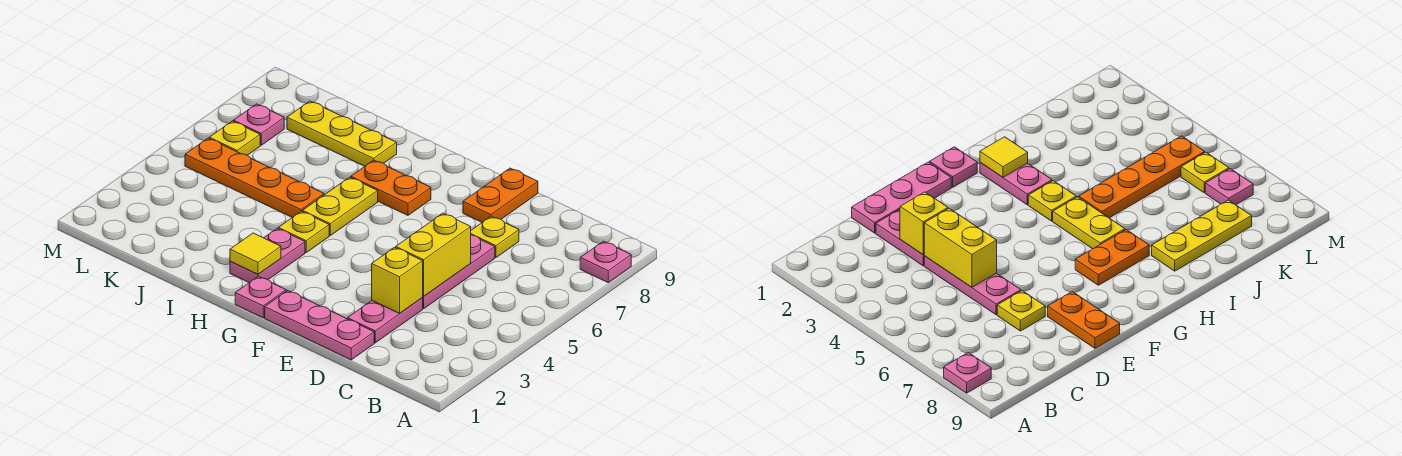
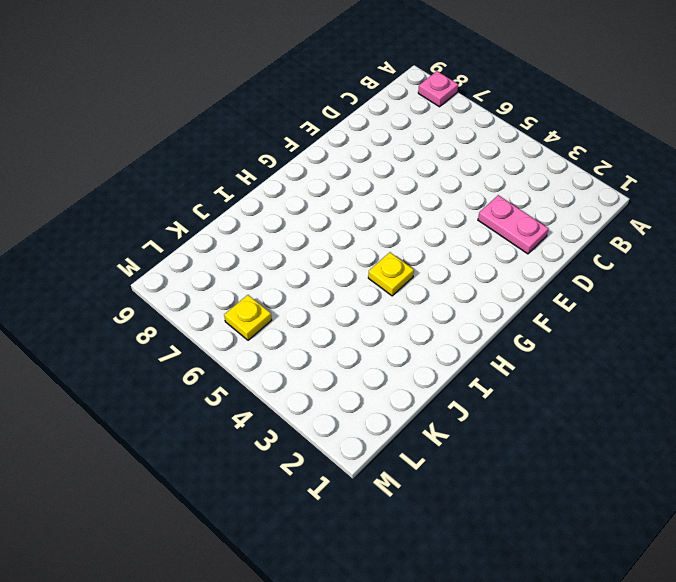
none -> pink 1x3 plate [265,291,374,360]
none -> pink 1x3 plate [422,235,495,309]
none -> yellow 1x1 plate [471,216,519,257]

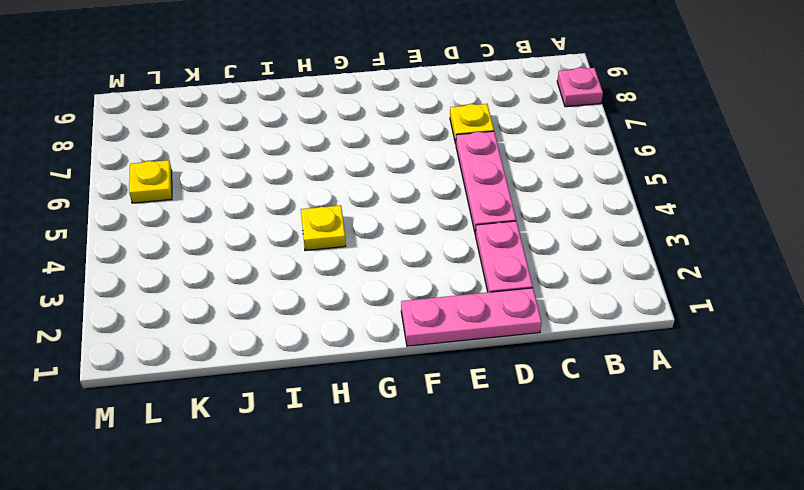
none -> orange 1x2 plate [463,168,538,222]
none -> pink 1x1 plate [235,276,286,318]
none -> orange 1x2 plate [351,160,431,215]

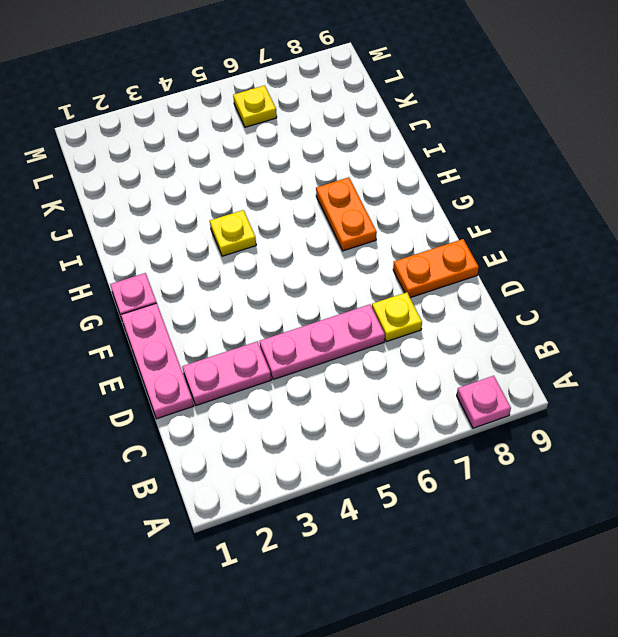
none -> pink 1x2 plate [230,228,305,283]
none -> yellow 1x2 plate [303,177,378,235]
none -> orange 1x4 plate [185,138,324,217]

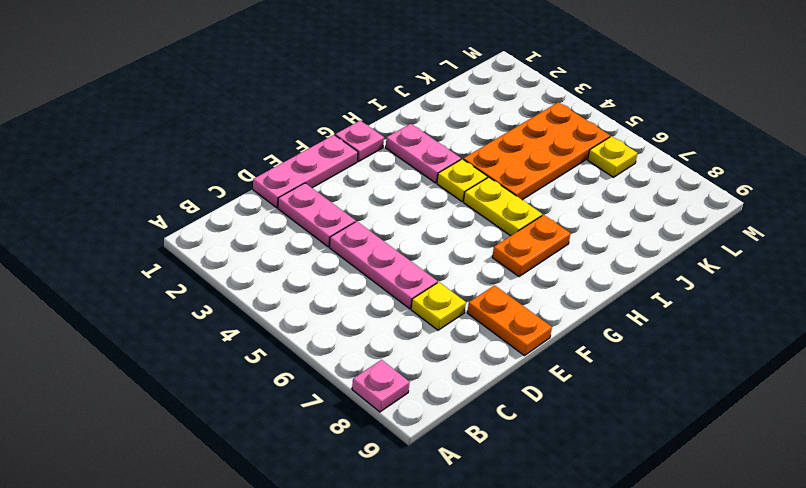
orange 2x4 plate [463,102,610,200] -> orange 1x4 plate [185,138,324,217]
none -> yellow 1x3 plate [287,101,397,166]
none -> pink 1x1 plate [233,104,284,145]
none -> yellow 1x1 brick [372,247,423,313]

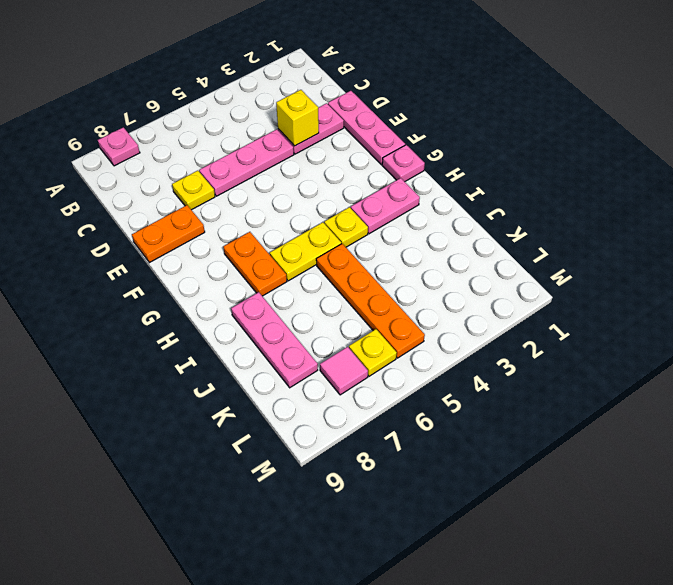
pink 1x3 plate [231,292,318,388] -> yellow 1x3 plate [287,101,397,166]
pink 1x1 tile [320,347,368,395] -> pink 1x1 plate [233,104,284,145]
none -> yellow 1x2 brick [396,213,471,296]
none -> yellow 1x1 tile [230,233,281,274]

